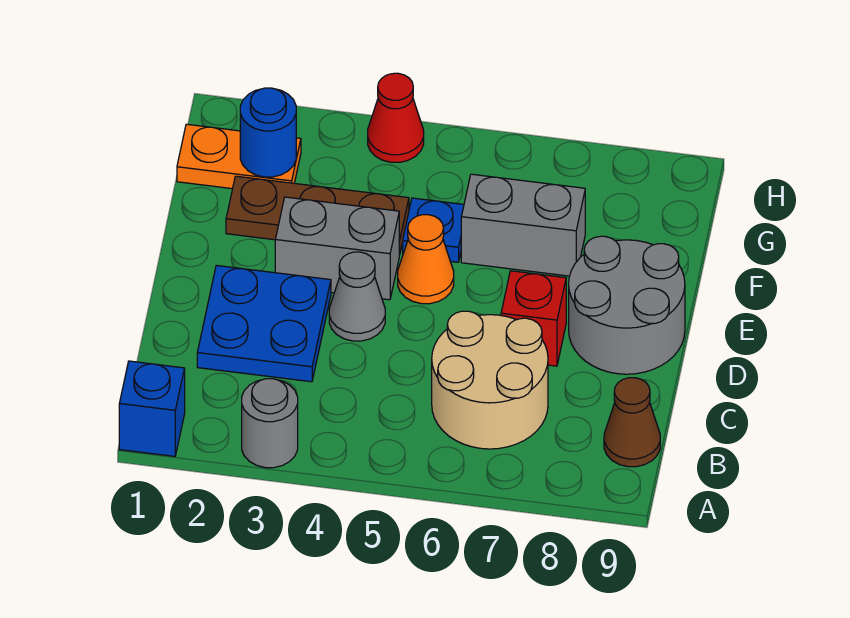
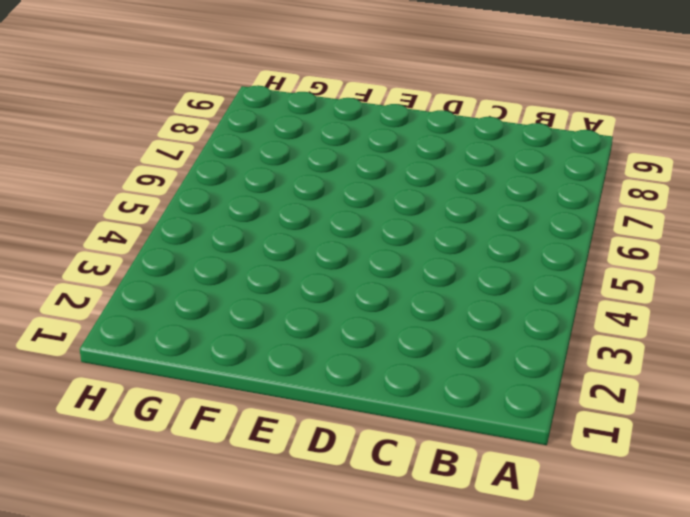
none -> blue 1x1 brick [119,361,185,456]
none -> grey 1x1 round brick [242,379,298,468]
none -> tan 2x2 round brick [432,311,548,449]

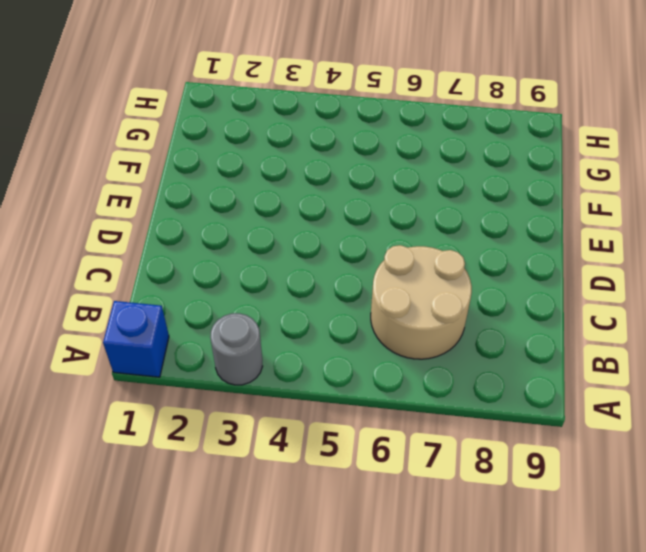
none -> brown 1x1 cone [604,378,660,467]
none -> blue 2x2 plate [197,265,331,382]
none -> grey 1x1 cone [329,252,385,341]

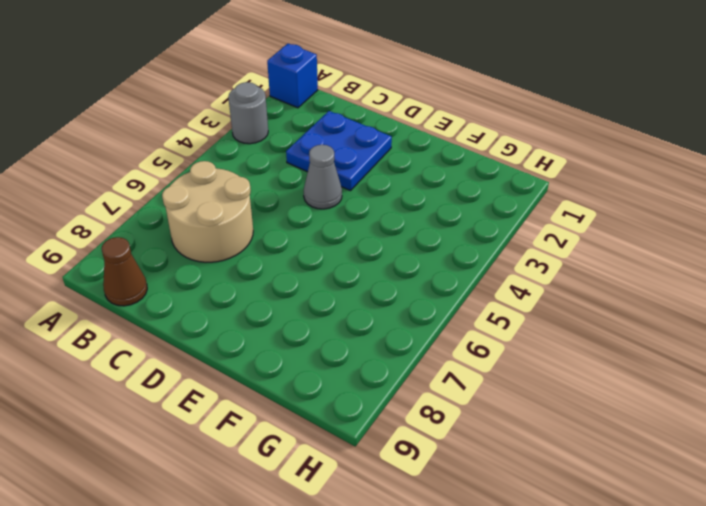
none -> red 1x1 brick [501,271,566,366]
none -> grey 2x2 round brick [569,236,685,374]
none -> grey 1x2 brick [275,197,399,300]

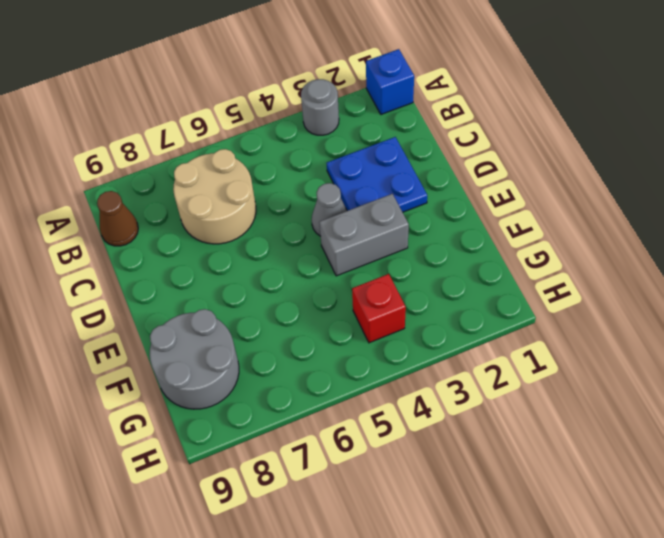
grey 2x2 round brick [149,309,239,409] -> grey 2x2 round brick moved to [569,236,685,374]
red 1x1 brick [352,274,406,343] -> red 1x1 brick moved to [501,271,566,366]
none -> orange 1x1 cone [398,215,454,304]
none -> brown 1x3 plate [226,176,409,255]
none -> blue 1x1 plate [403,198,464,262]

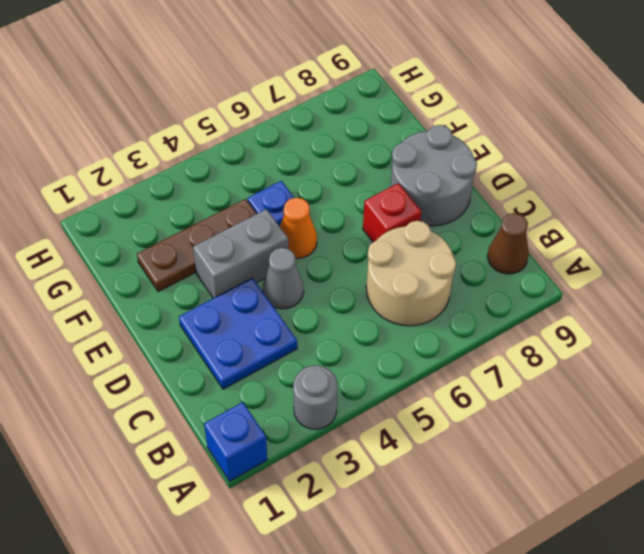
none -> grey 1x2 brick [461,174,585,276]
none -> orange 1x2 plate [177,124,301,189]
none -> red 1x1 cone [368,73,424,162]

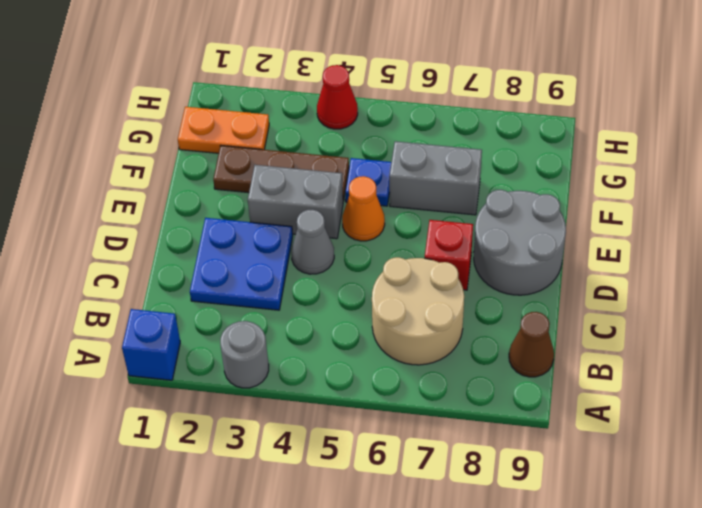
none -> blue 1x1 round brick [240,88,296,177]

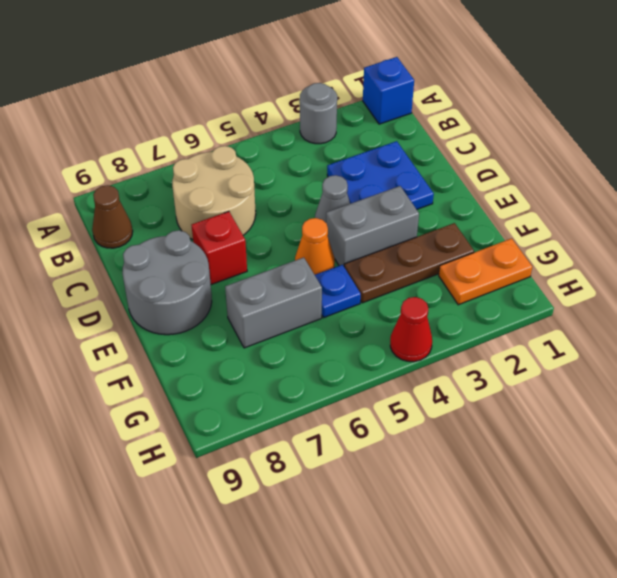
none -> blue 1x1 round brick [240,88,296,177]

